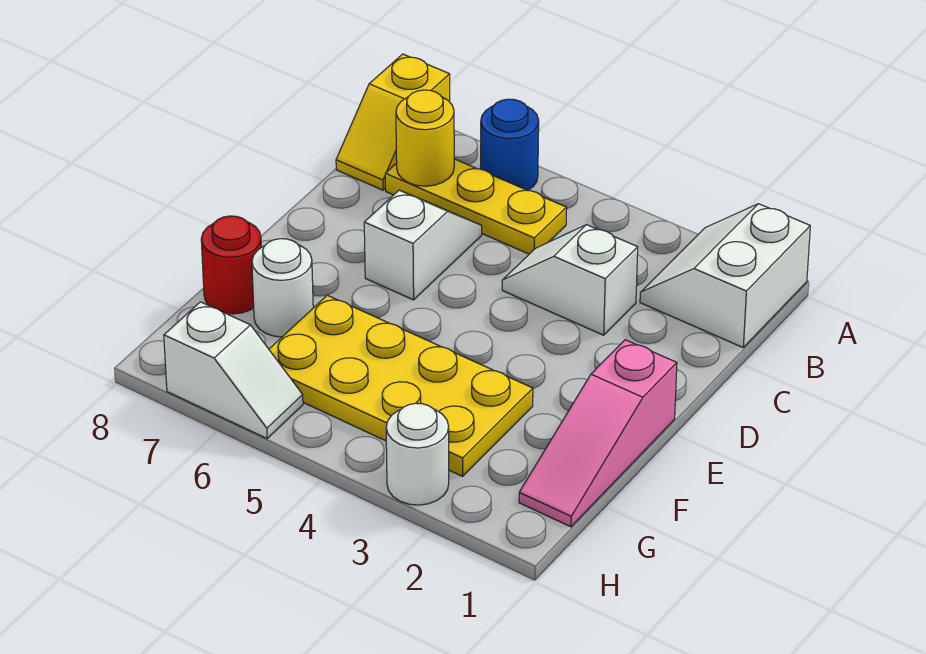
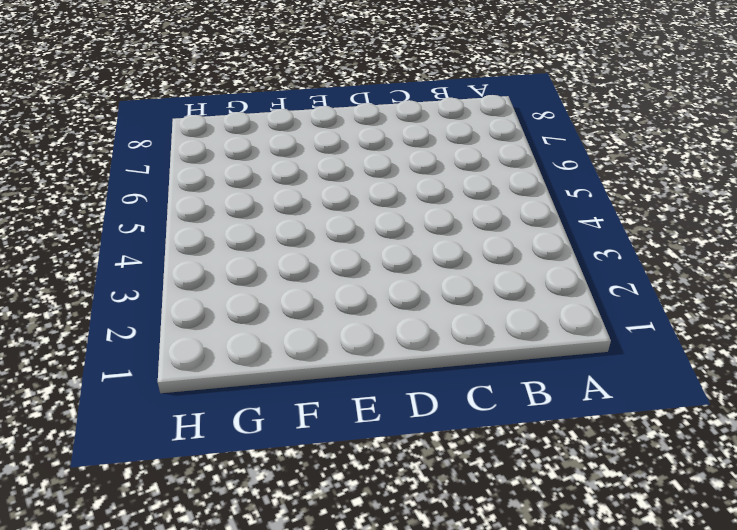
none -> white 2x2 slope [640,204,810,347]
none -> blue 1x1 round brick [481,99,539,190]
none -> yellow 1x2 slope [336,54,450,190]

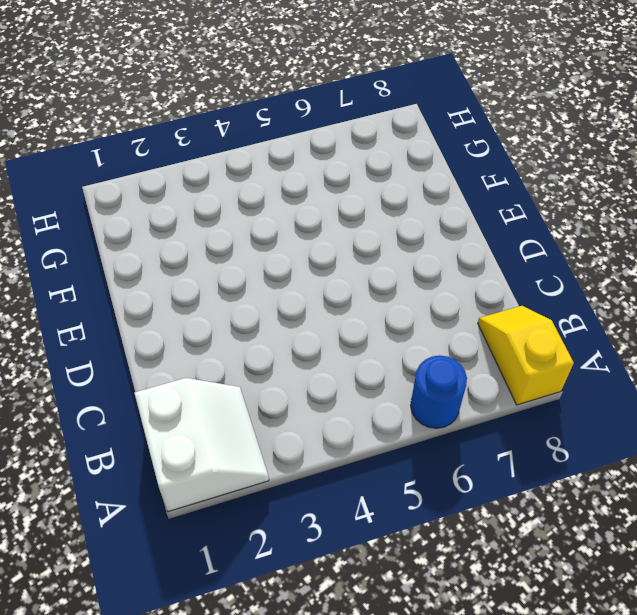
none -> yellow 1x3 plate [385,159,567,254]
none -> white 1x2 slope [502,225,638,335]
none -> white 1x2 slope [364,190,482,300]

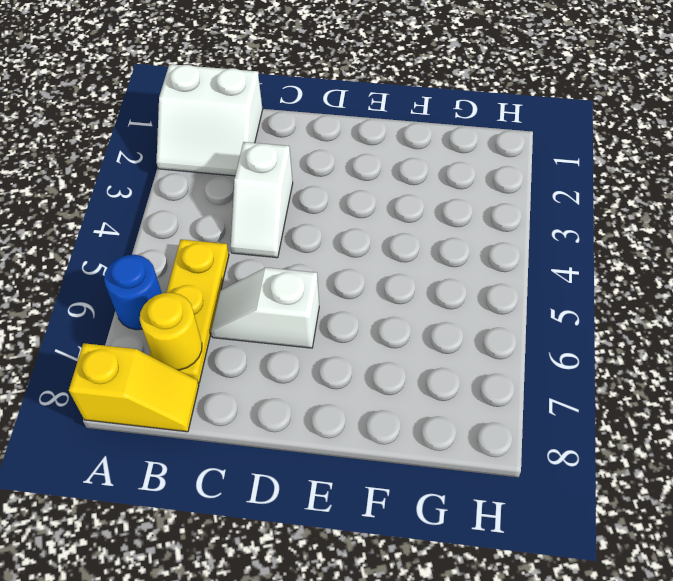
none -> pink 1x3 slope [519,340,677,527]
none -> yellow 2x4 plate [269,295,533,476]
none -> white 1x1 round brick [252,239,313,337]

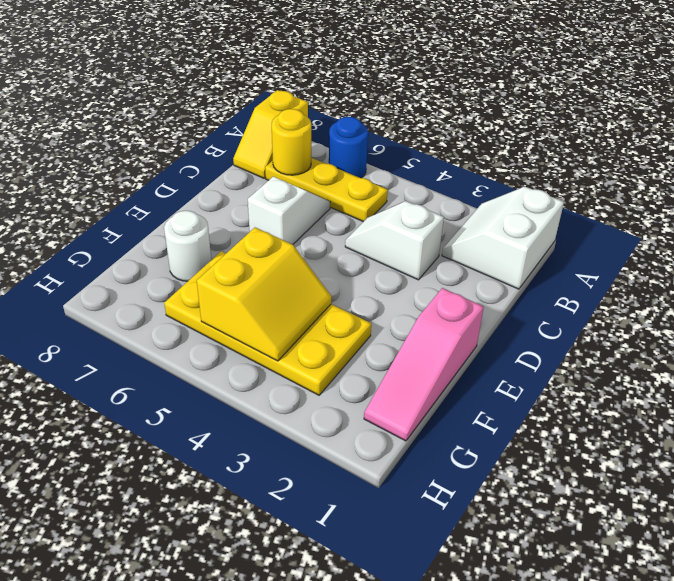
yellow 2x2 slope [197,227,332,361] -> none
none -> red 1x1 round brick [201,216,261,314]
none -> white 1x1 round brick [386,403,449,505]
none -> white 1x2 slope [164,302,303,438]

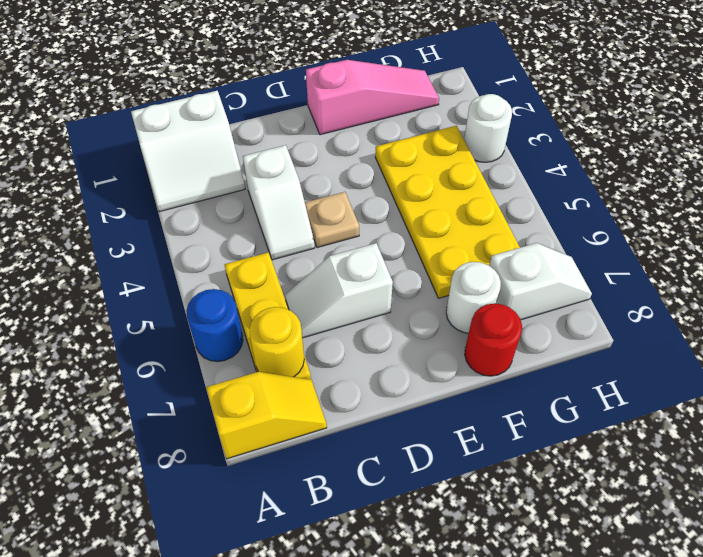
tan 1x1 plate [305,192,359,248] -> none
white 1x2 slope [489,243,592,320] -> white 1x2 slope turned to [164,302,303,438]

